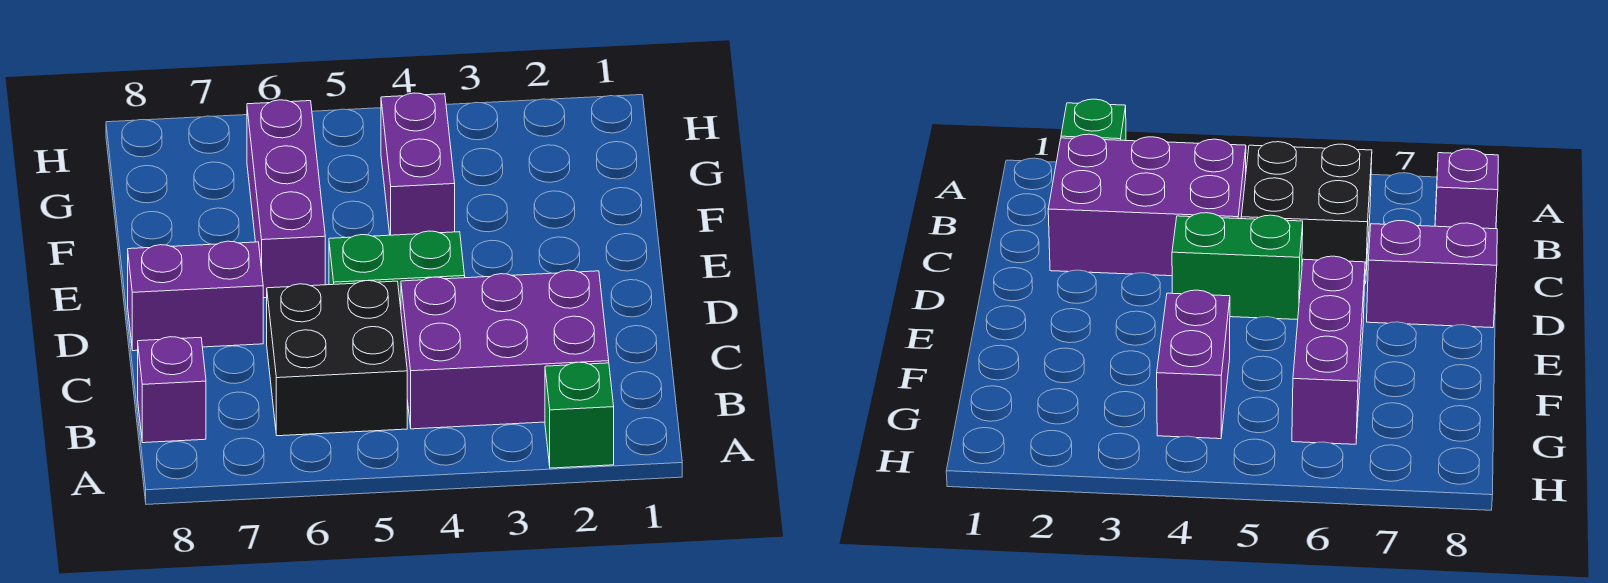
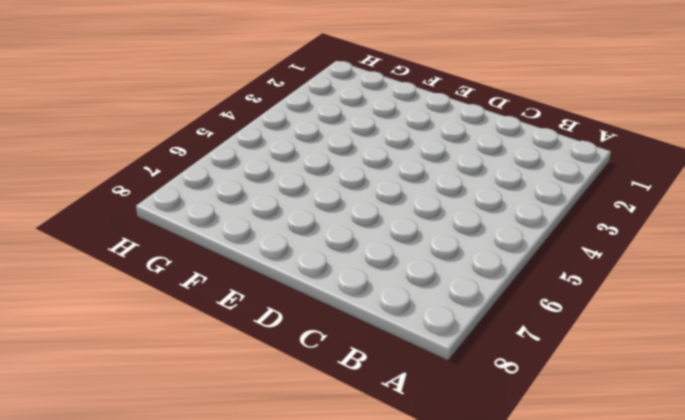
none -> green 1x1 brick [545,362,614,468]
none -> purple 2x3 brick [401,270,609,429]

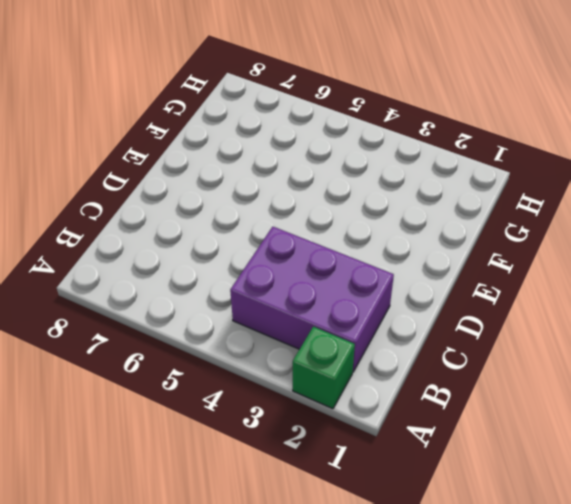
none -> black 2x2 brick [267,281,407,436]
none -> purple 1x1 brick [138,337,206,443]

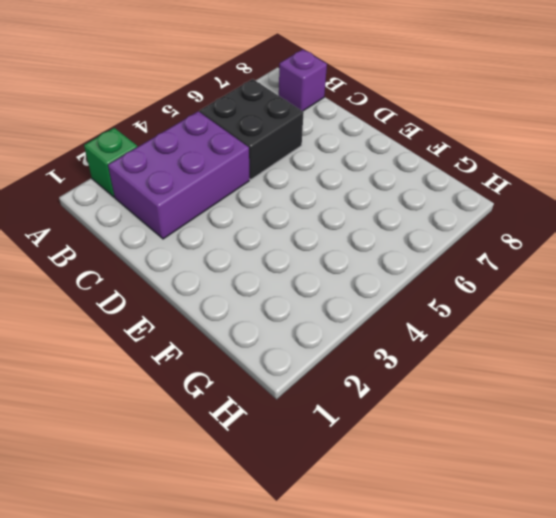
none -> green 1x2 brick [329,231,465,307]
none -> purple 1x2 brick [128,241,263,351]

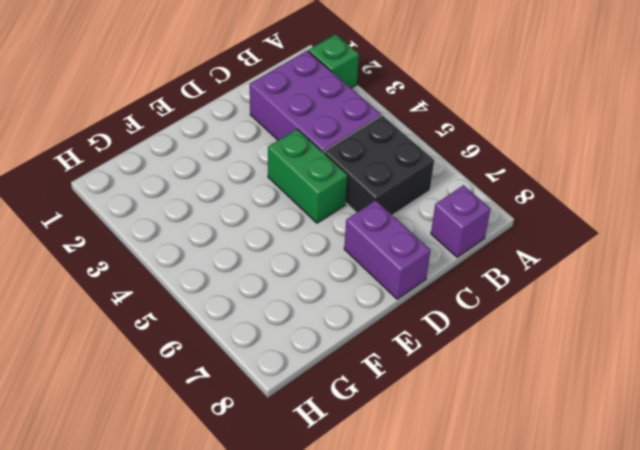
none -> purple 1x3 brick [247,100,325,298]
none -> purple 1x2 brick [381,93,455,235]

